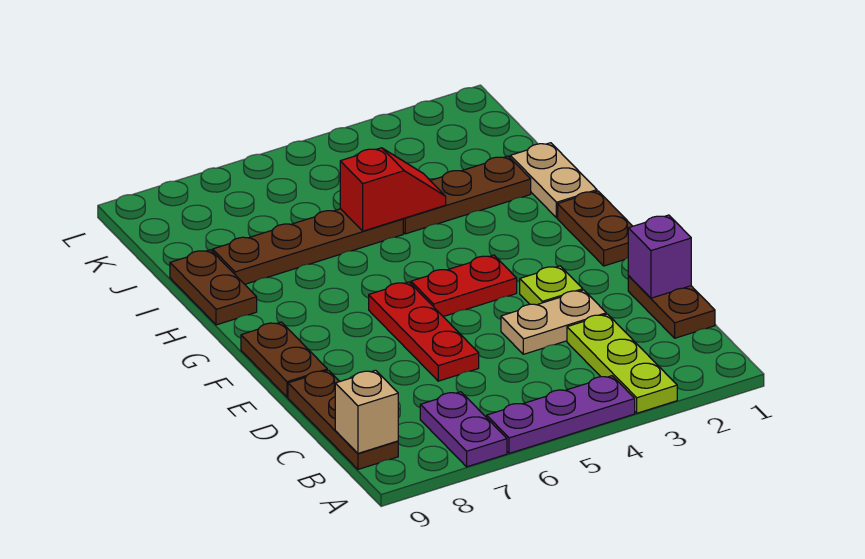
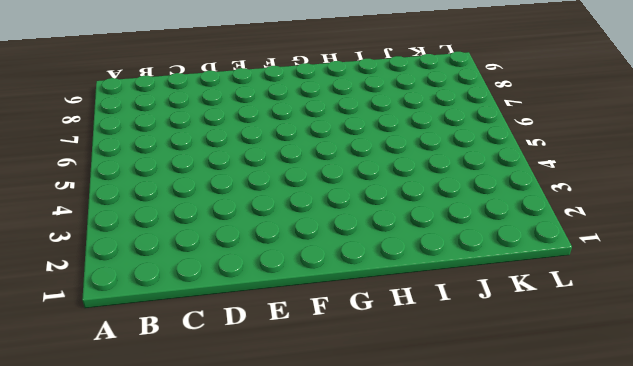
none -> lime 1x3 plate [567,314,677,413]
none -> purple 1x3 plate [487,376,635,453]
none -> purple 1x2 plate [420,392,507,467]

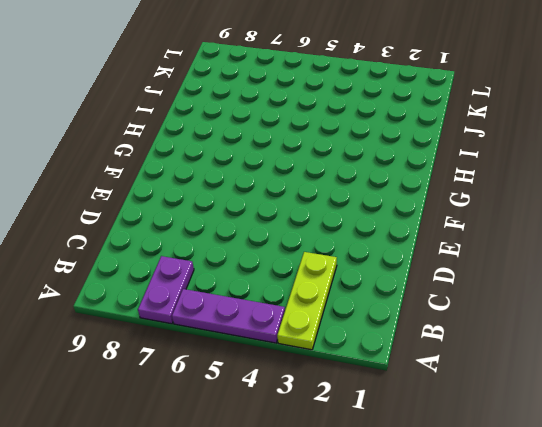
none -> brown 1x3 plate [288,370,398,469]
none -> brown 1x2 plate [628,276,715,338]
none -> tan 1x2 plate [501,290,606,354]

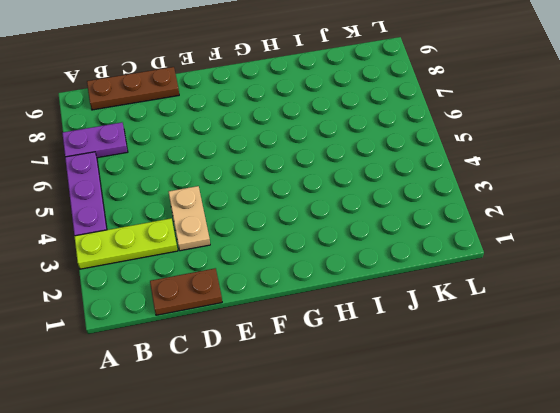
none -> red 1x3 plate [369,282,479,381]
none -> lime 1x1 plate [520,266,583,305]
none -> brown 1x2 plate [241,322,327,397]

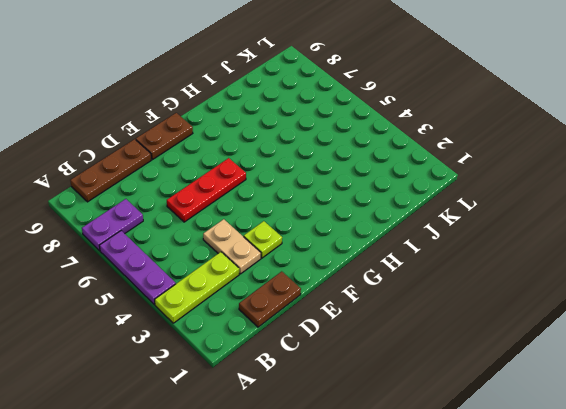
none -> brown 1x2 plate [558,191,632,266]
none -> red 1x2 plate [411,255,517,317]
none -> tan 1x2 plate [510,143,597,218]

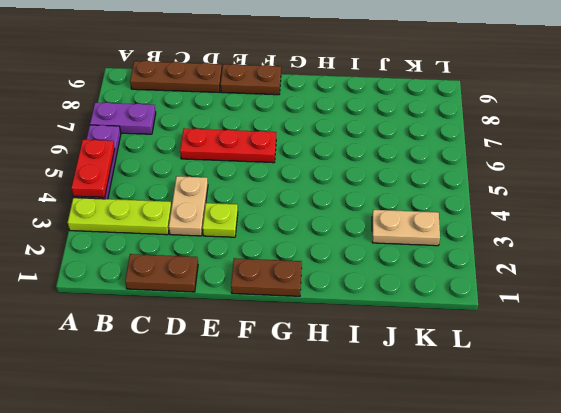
red 1x2 plate [71,140,115,197] -> red 1x2 plate moved to [411,255,517,317]
tan 1x2 plate [372,210,440,246] -> tan 1x2 plate moved to [510,143,597,218]
none -> brown 1x2 plate [170,250,257,325]
none -> brown 1x3 plate [403,156,531,234]
none -> brown 1x4 plate [213,209,403,284]

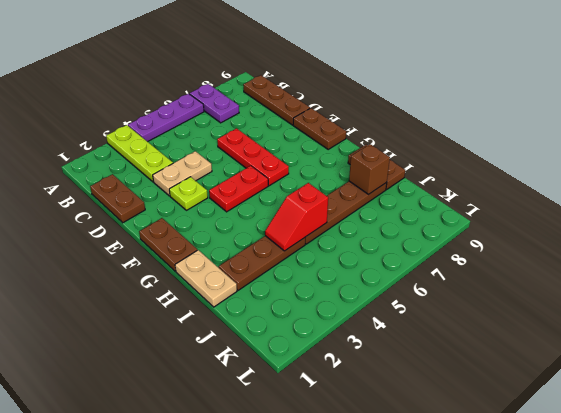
brown 1x1 brick [349,144,390,195] -> none
none -> tan 1x1 brick [335,370,398,453]
none -> purple 1x1 brick [628,215,691,298]

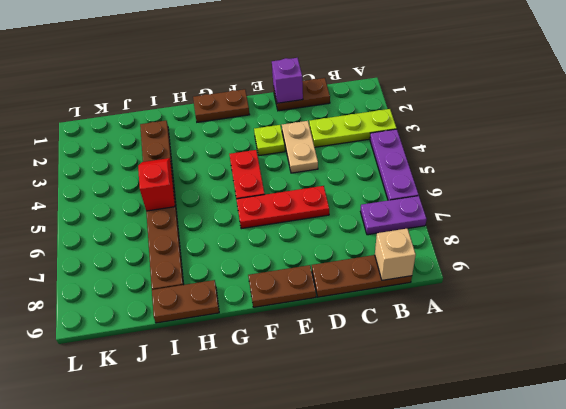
none -> tan 1x2 plate [510,143,597,218]

